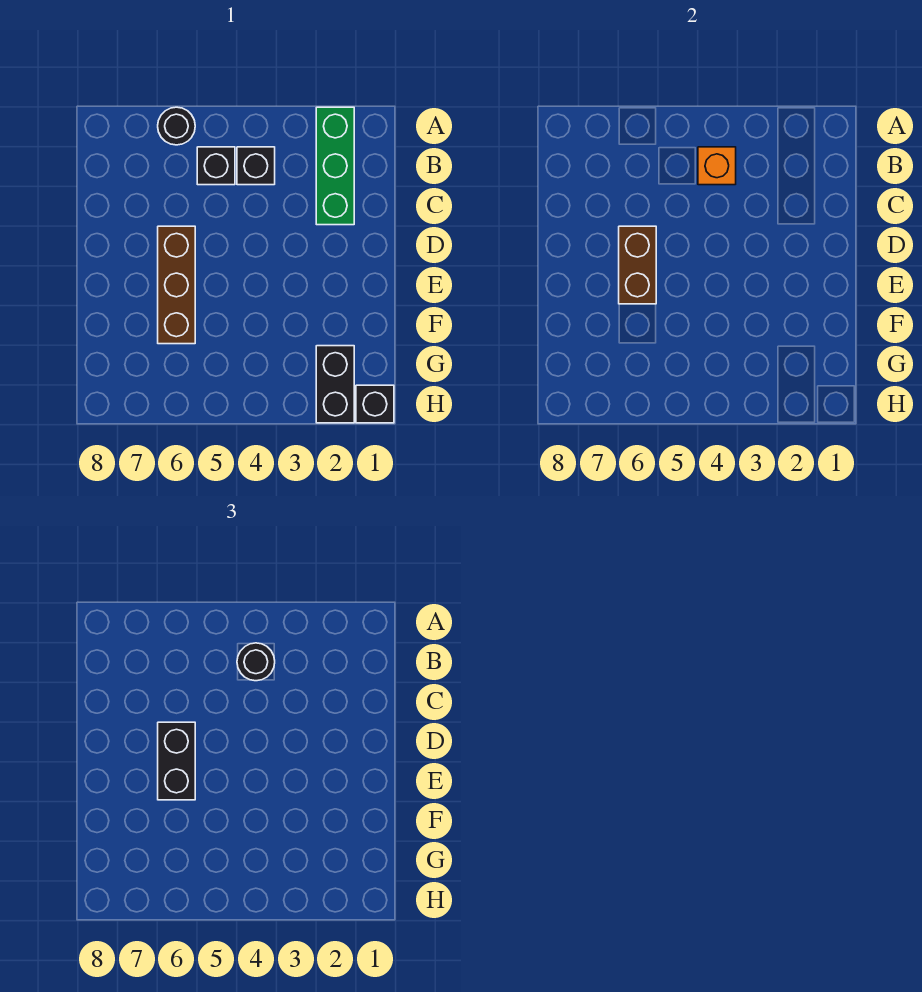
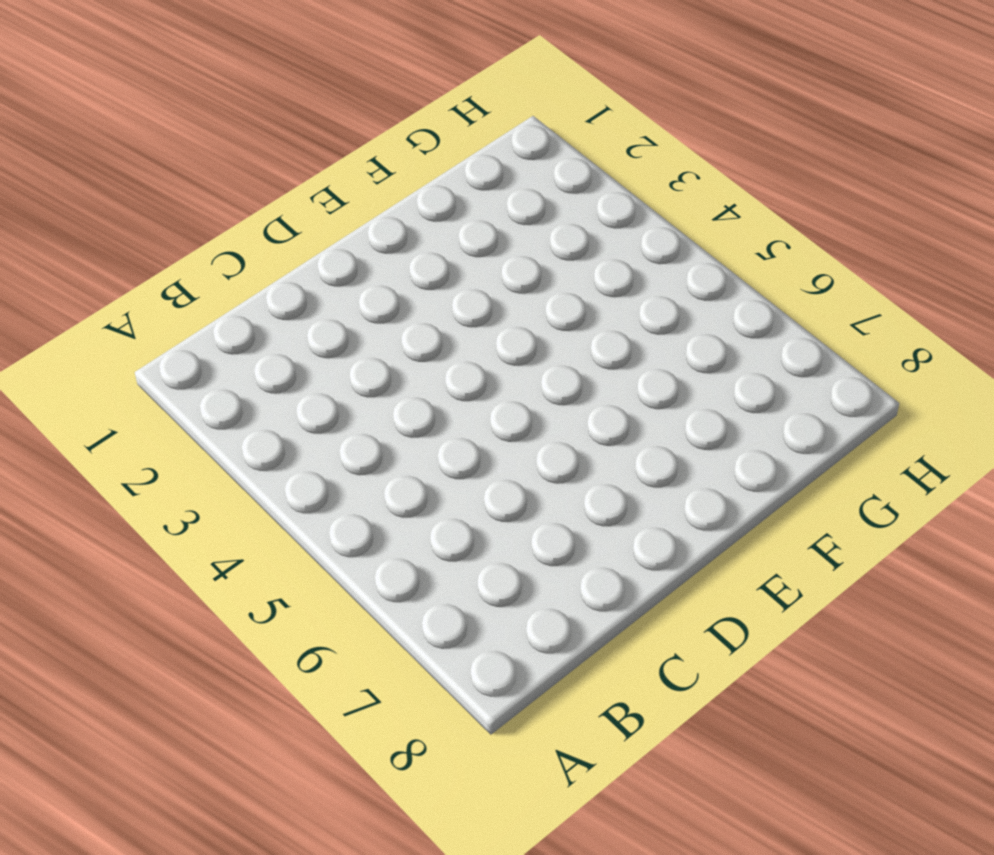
none -> green 1x3 brick [316,107,354,225]
none -> black 1x1 round brick [158,107,195,145]

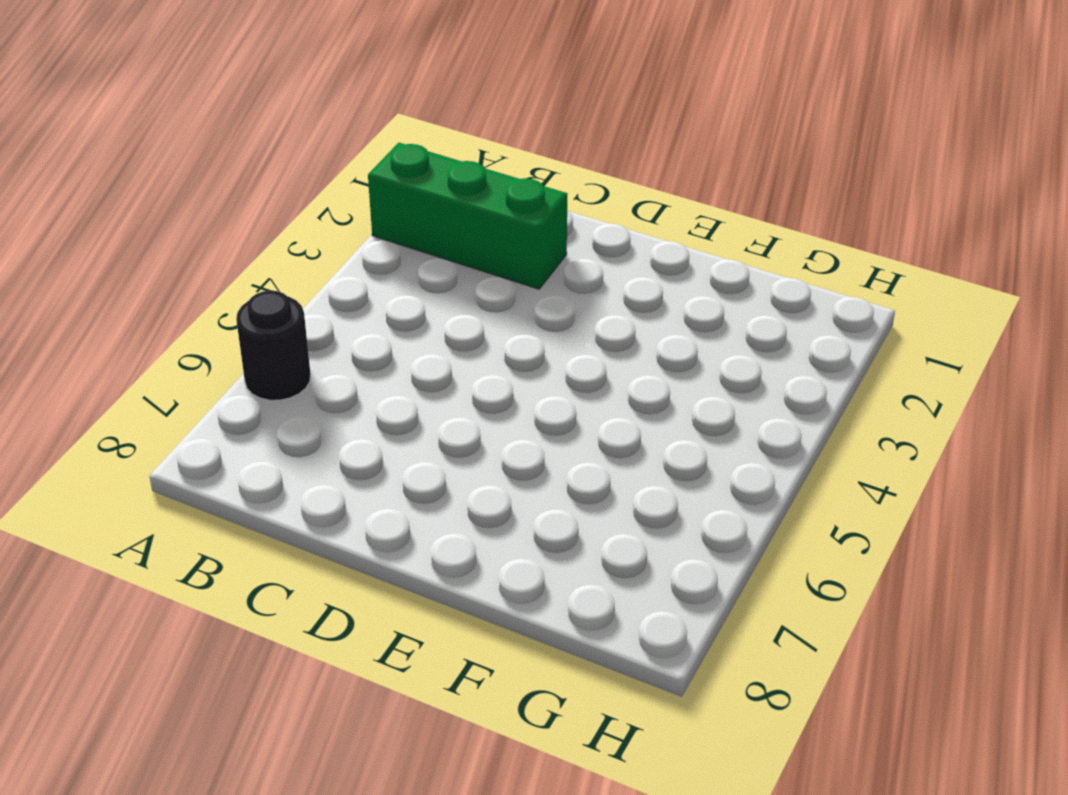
none -> black 1x1 brick [237,147,275,185]
none -> black 1x1 brick [197,147,235,185]

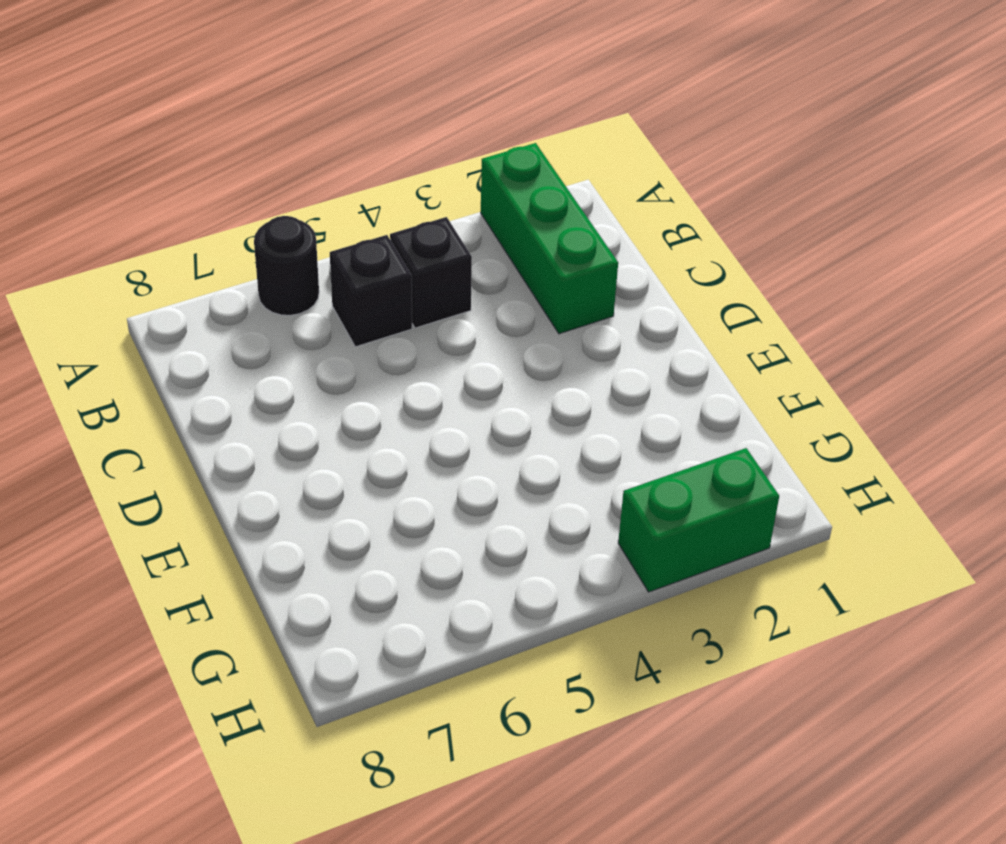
green 1x2 brick [618,448,779,592] -> black 1x2 brick [316,346,354,423]
none -> brown 1x3 brick [158,226,195,344]
none -> black 1x1 brick [356,385,394,423]

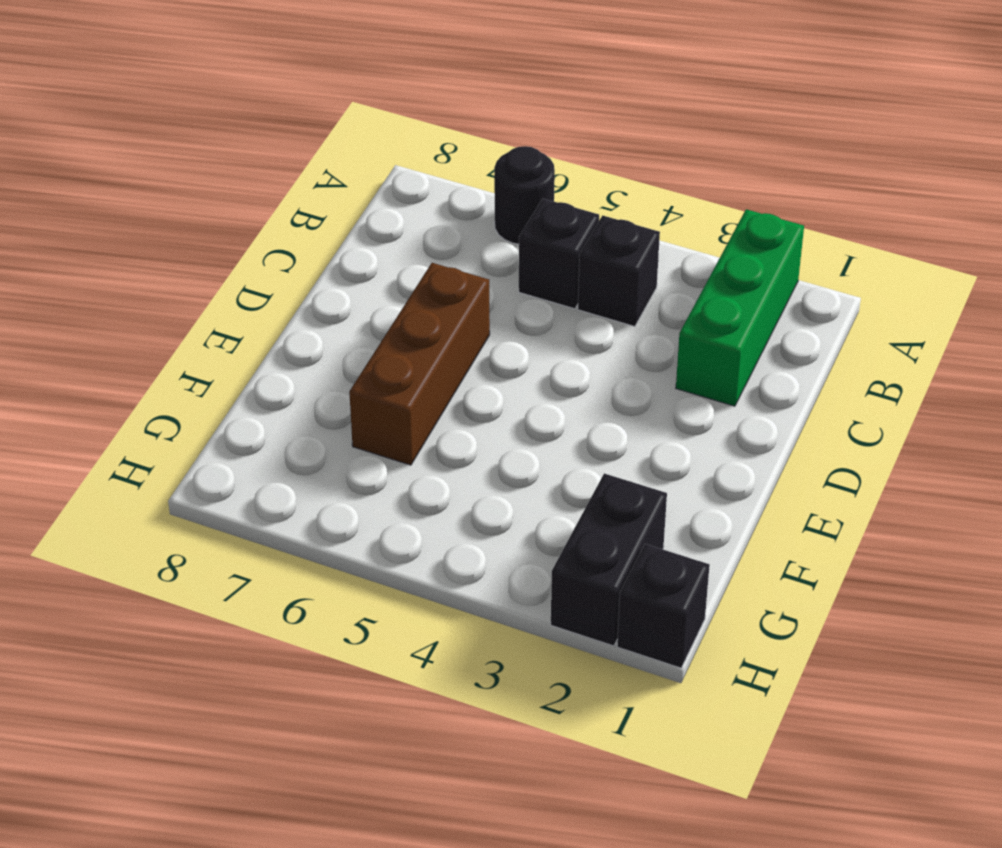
none -> orange 1x1 brick [698,147,736,185]
none -> brown 1x2 brick [619,226,656,304]

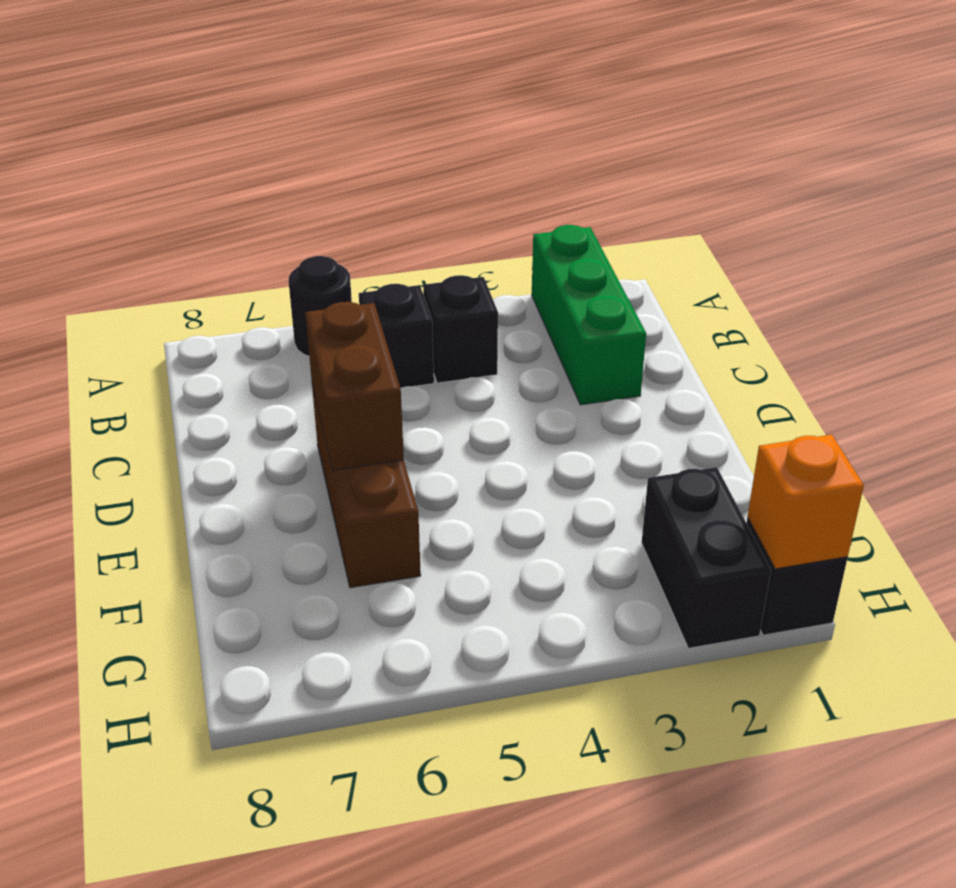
orange 1x1 brick [748,435,864,569] -> orange 1x1 brick moved to [698,147,736,185]
none -> black 1x1 round brick [237,643,275,681]
none -> black 1x2 brick [158,722,195,800]

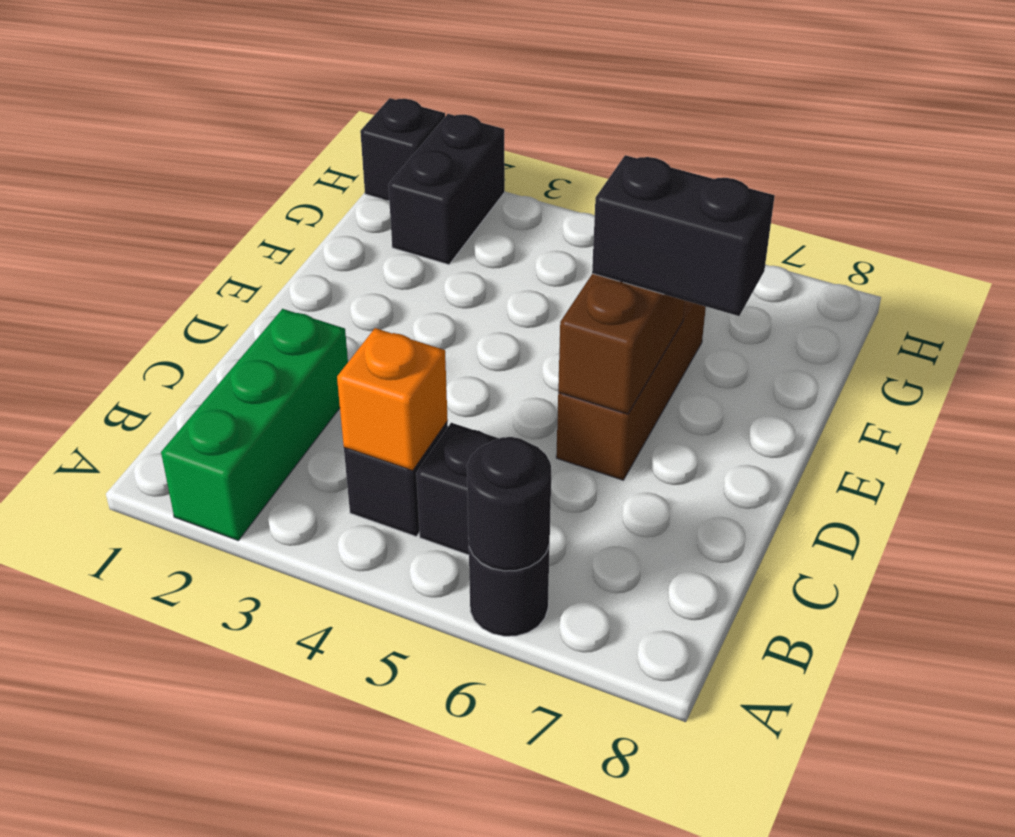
black 1x1 round brick [467,437,551,571] -> black 1x1 round brick moved to [237,643,275,681]
black 1x2 brick [592,155,775,316] -> black 1x2 brick turned to [158,722,195,800]

